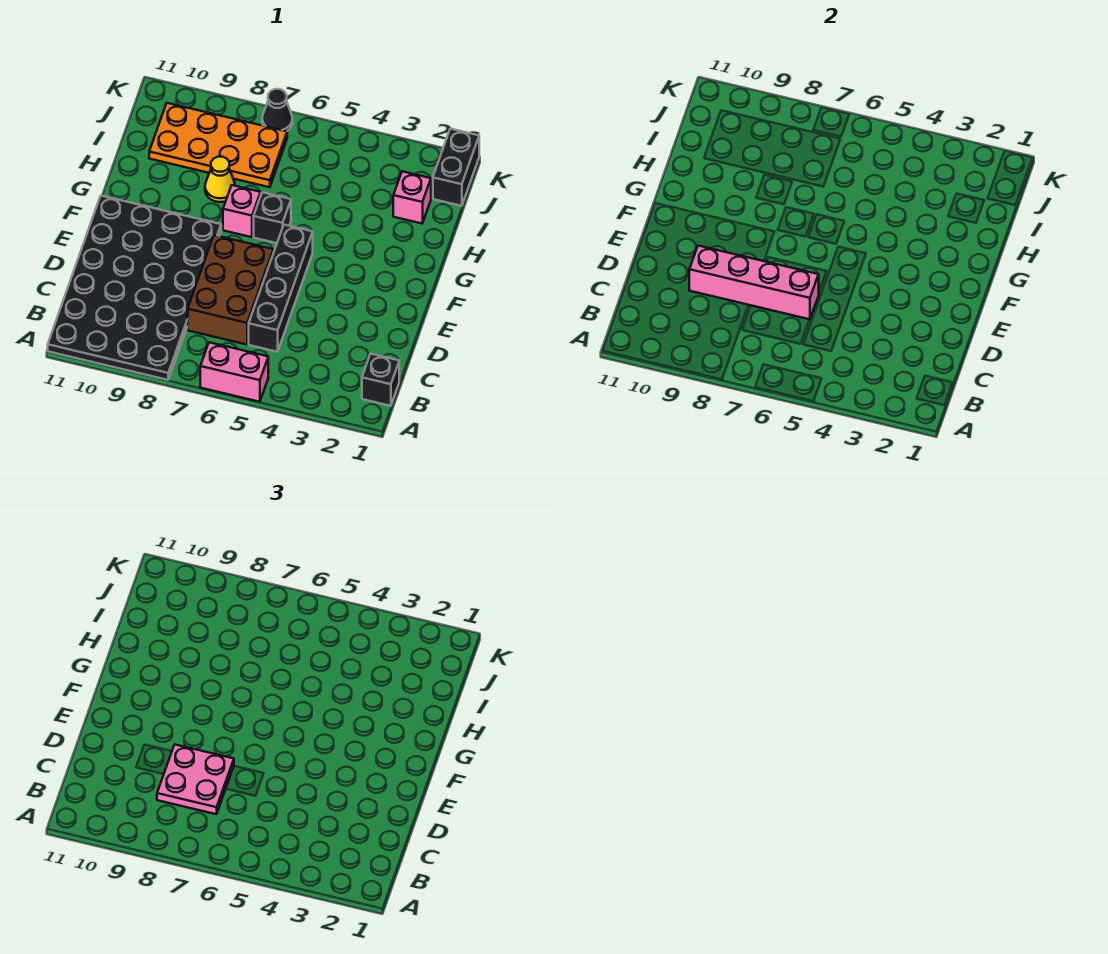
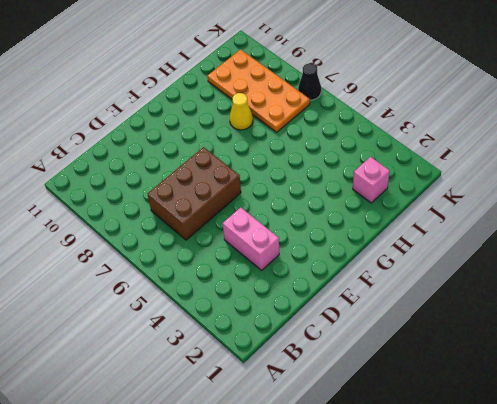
pink 1x2 brick [223,207,279,270] -> pink 1x2 brick moved to [200,342,268,402]
none -> black 4x6 plate [48,196,221,380]
none -> black 1x1 brick [362,354,399,406]
none -> black 1x4 brick [249,225,313,352]

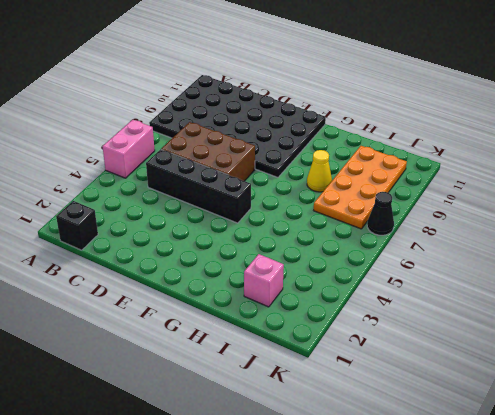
none -> black 1x1 brick [254,192,291,243]
none -> pink 1x1 brick [223,185,261,237]
none -> black 1x2 brick [433,129,479,206]

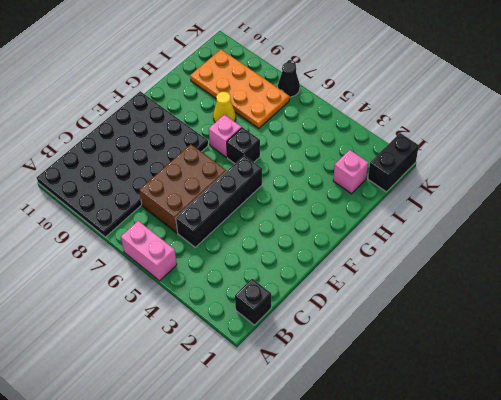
none -> pink 1x4 brick [689,246,819,320]
none -> pink 2x2 plate [157,745,234,814]

